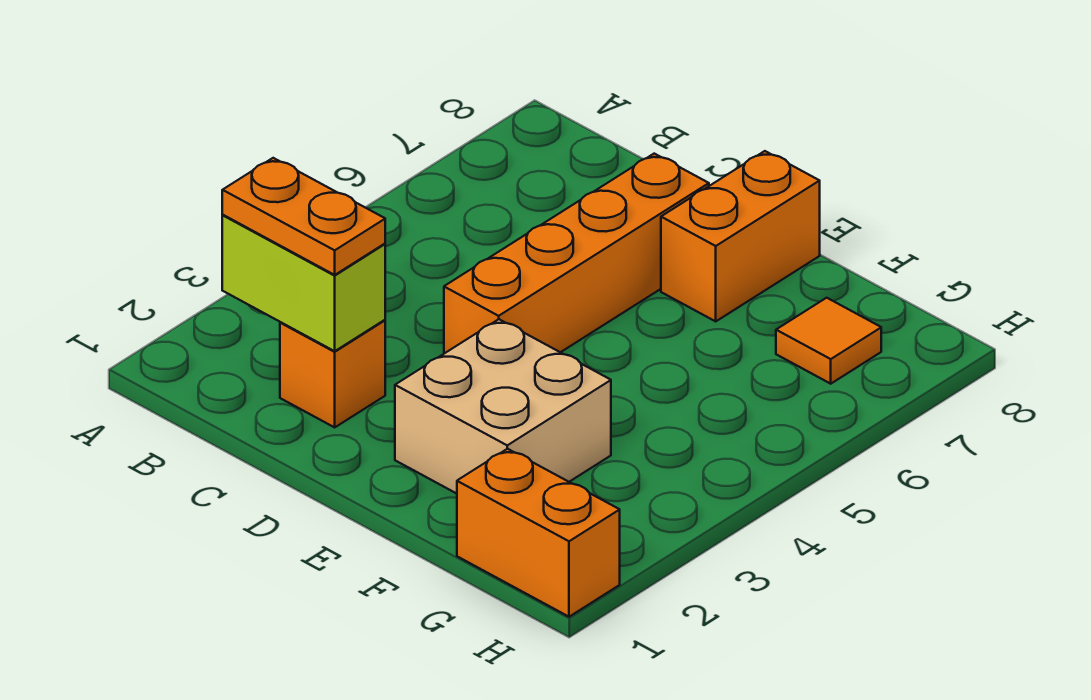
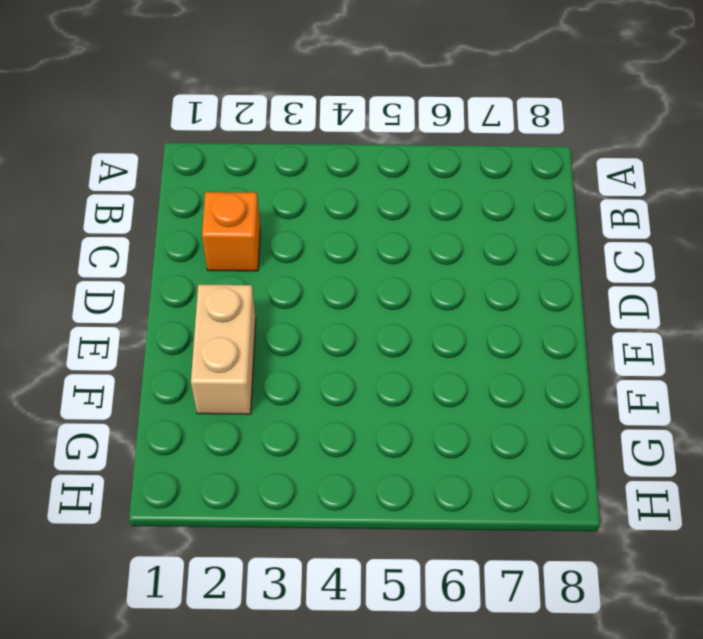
tan 1x2 brick [191,285,256,414] -> tan 2x2 brick [395,319,611,494]
none -> orange 1x4 brick [444,154,709,354]
none -> orange 1x2 brick [661,151,820,321]

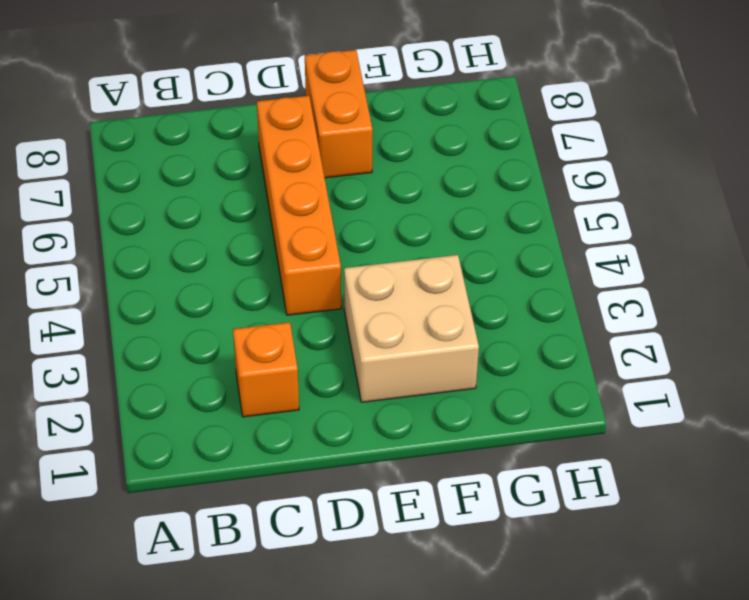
none -> orange 1x2 brick [457,449,620,617]
none -> orange 1x1 tile [776,298,881,384]

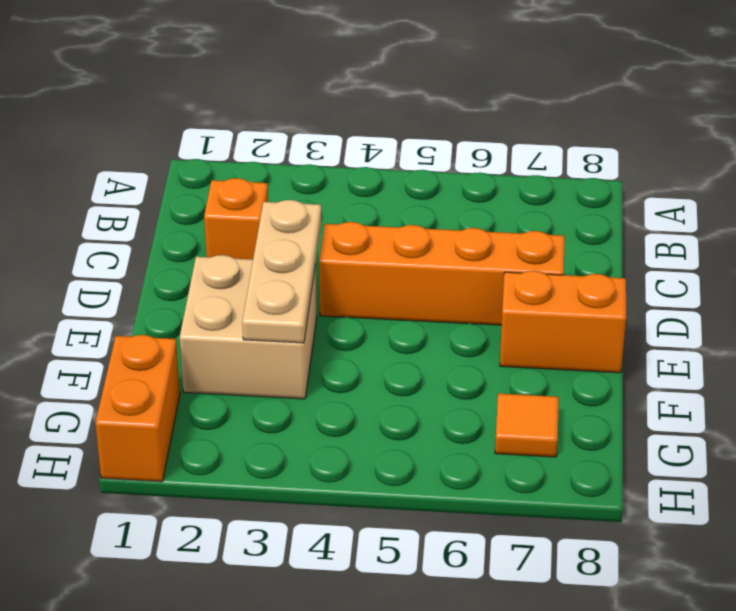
tan 1x3 plate [242,200,321,343] -> none
none -> lime 1x2 brick [222,215,385,351]
none -> orange 1x2 plate [222,158,385,275]

